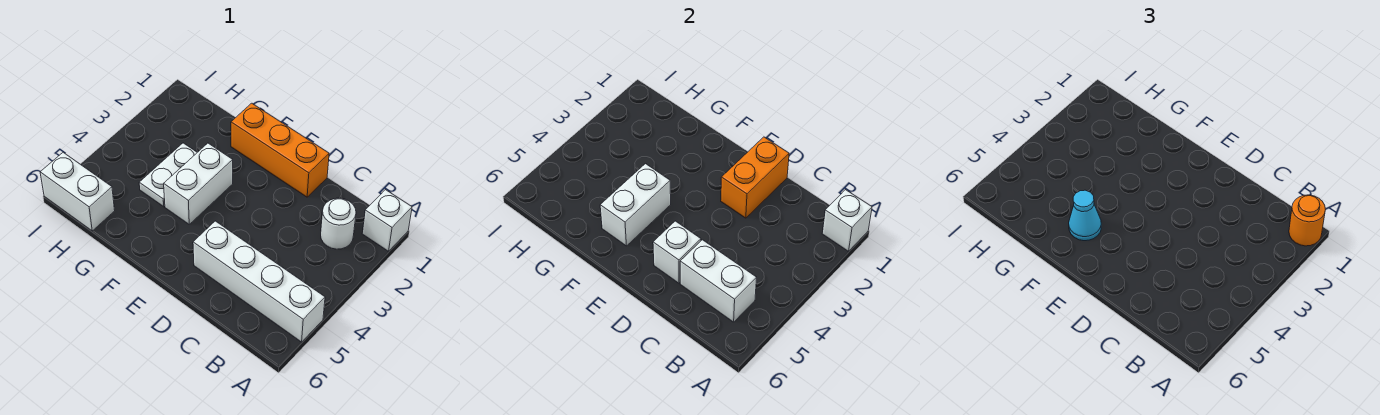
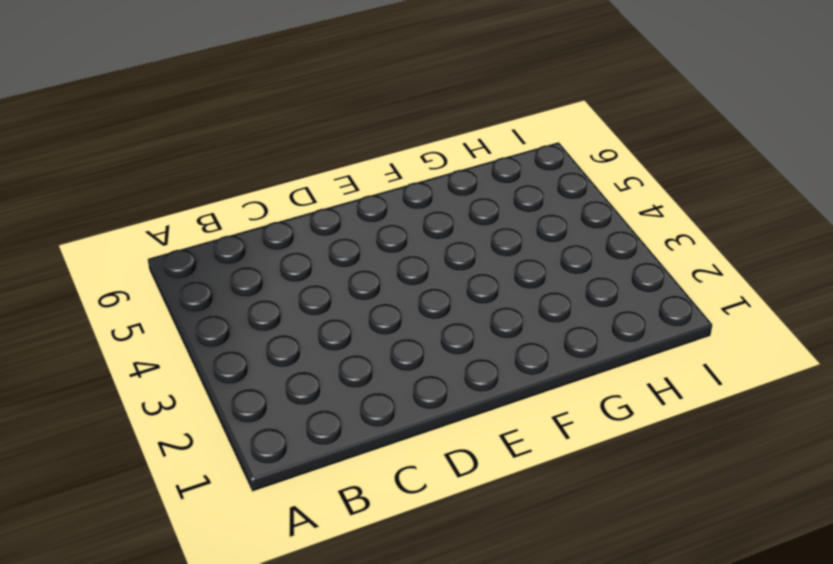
none -> white 1x1 brick [362,190,412,251]
none -> white 1x4 brick [193,221,325,342]
none -> white 1x1 round brick [321,198,356,249]

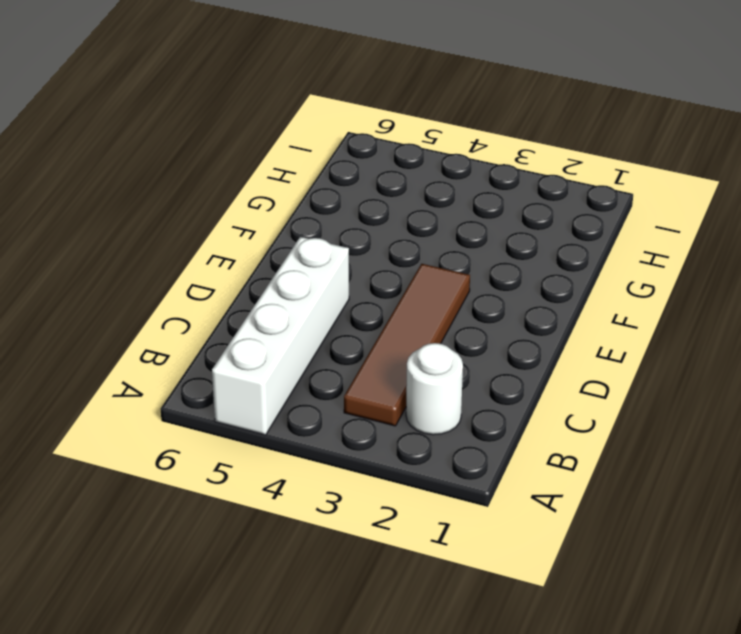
brown 1x4 tile [344,264,470,426] -> none
none -> white 1x1 brick [362,190,412,251]
none -> orange 1x3 brick [231,103,329,197]
none -> white 1x2 brick [164,143,233,224]

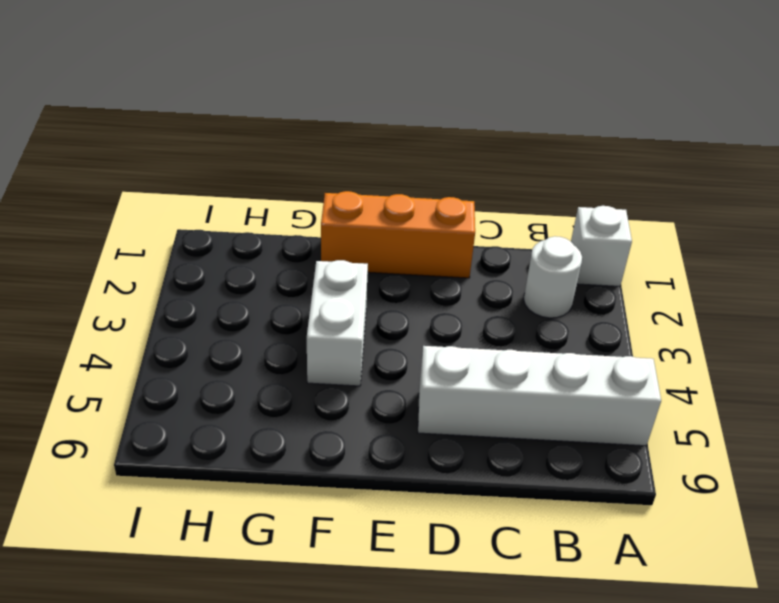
none -> white 1x2 plate [139,143,197,207]
none -> white 1x2 brick [40,152,115,231]
none -> white 1x1 brick [822,190,872,251]

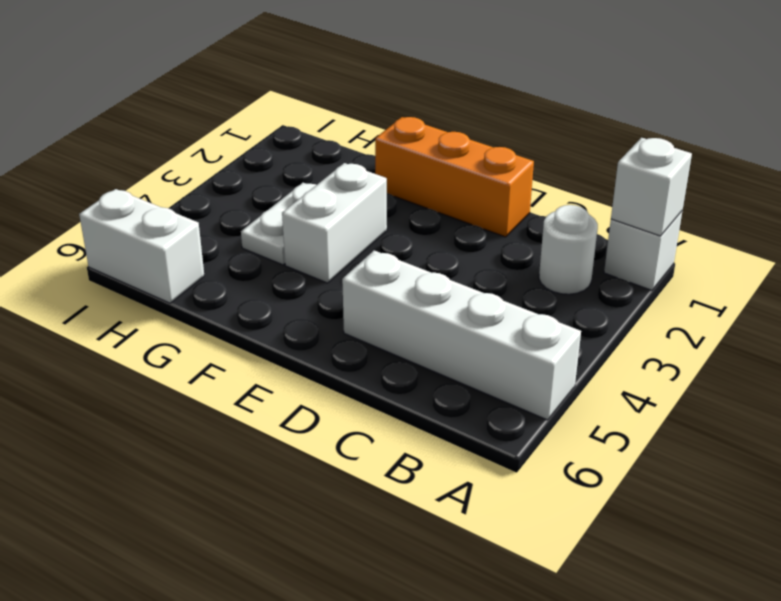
none -> white 1x2 brick [680,240,757,322]
none -> orange 1x2 brick [721,137,789,218]
none -> white 1x1 brick [653,221,701,283]

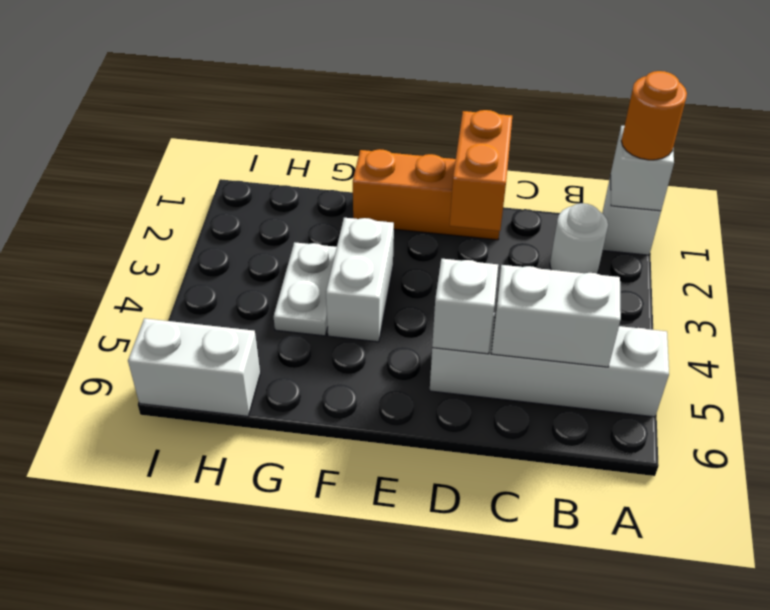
none -> white 1x2 brick [600,164,671,246]
none -> cyan 1x1 cone [1069,190,1101,241]

